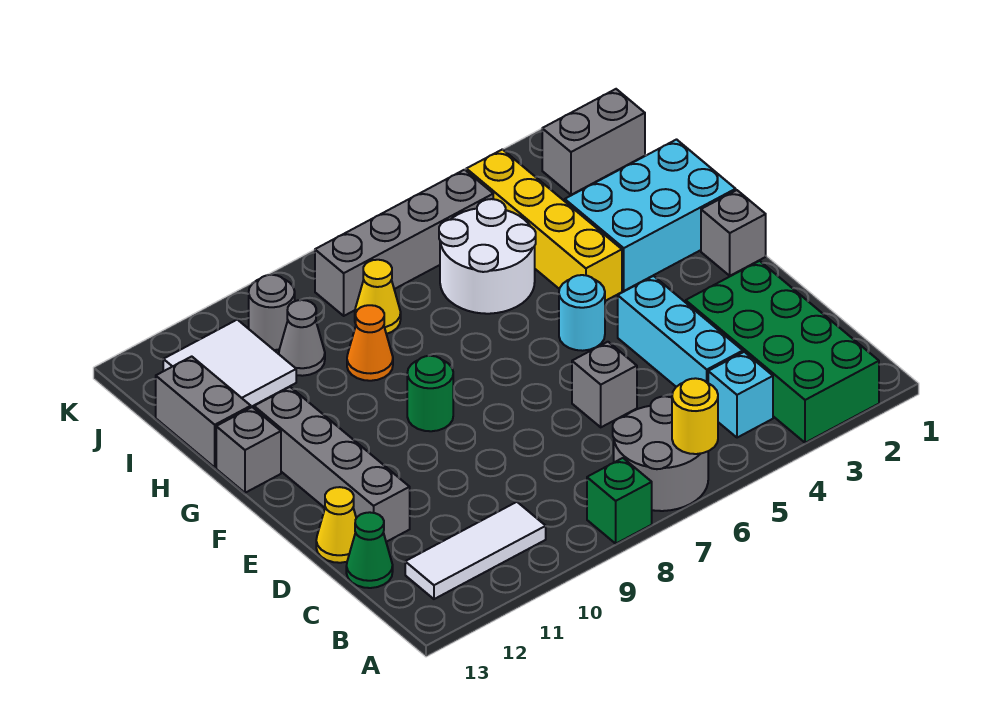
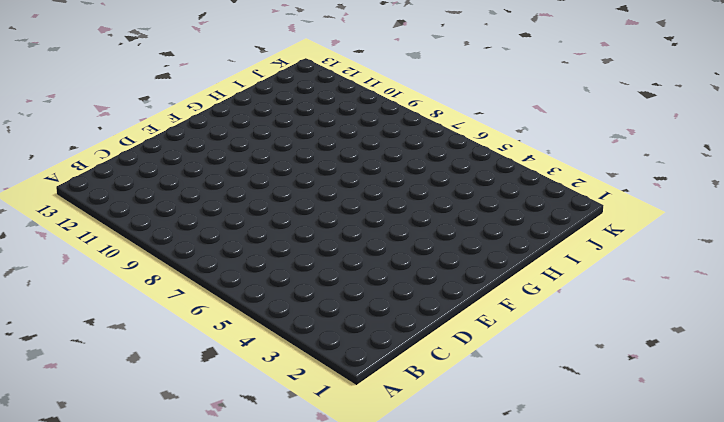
none -> green 2x4 brick [686,261,879,443]
none -> grey 2x2 round brick [613,396,708,511]
none -> green 1x1 brick [587,458,652,544]

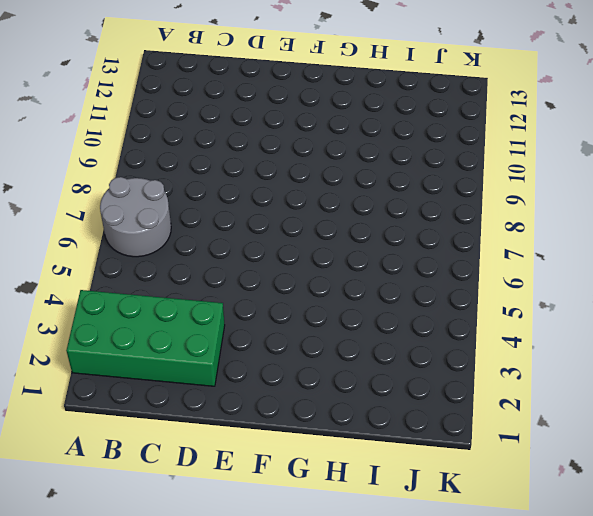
none -> green 1x1 brick [587,458,652,544]
none -> cyan 1x1 brick [708,352,773,438]
none -> white 1x3 tile [405,502,546,599]

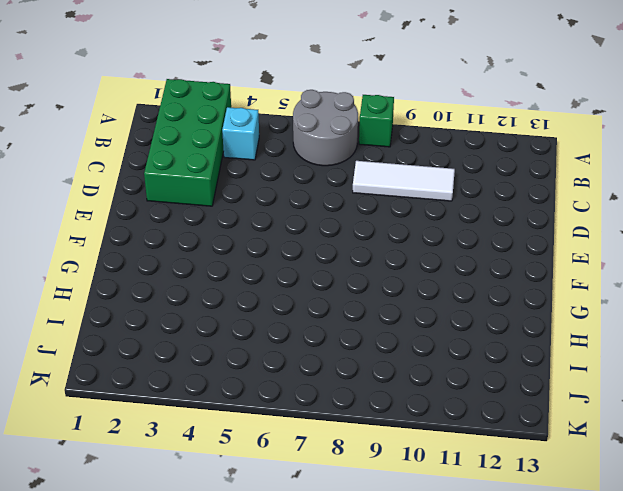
white 1x3 tile [353,161,455,201] -> white 1x3 tile moved to [405,502,546,599]
none -> cyan 1x3 brick [618,276,743,387]
none -> green 1x1 cone [346,512,393,588]
none -> grey 1x1 brick [572,342,637,427]

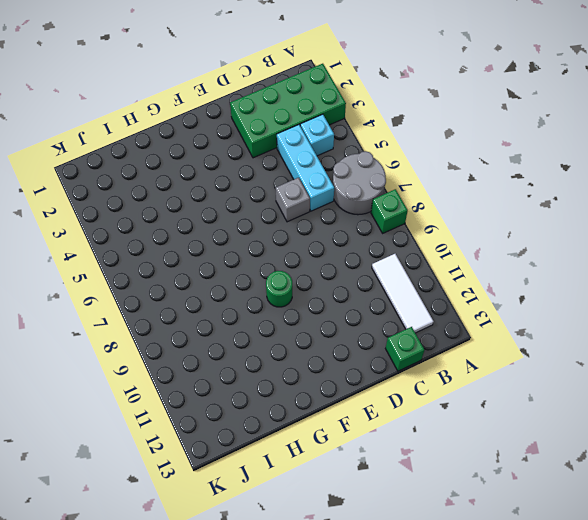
cyan 1x3 brick [277,125,334,211] -> cyan 1x3 brick turned to [618,276,743,387]
green 1x1 brick [386,327,424,371] -> green 1x1 cone [346,512,393,588]
none -> grey 1x4 brick [254,387,410,542]
none -> yellow 1x1 cone [316,487,356,563]
none -> grey 1x1 brick [701,190,766,276]

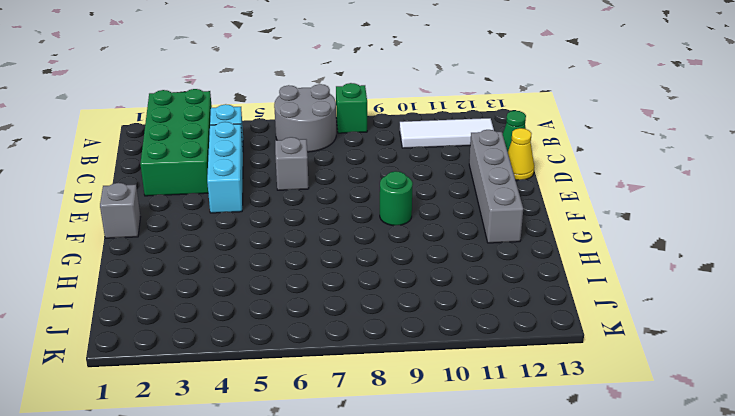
none -> cyan 1x1 round brick [559,275,605,351]
none -> cyan 2x3 brick [565,140,736,291]
none -> yellow 1x4 brick [466,149,622,301]

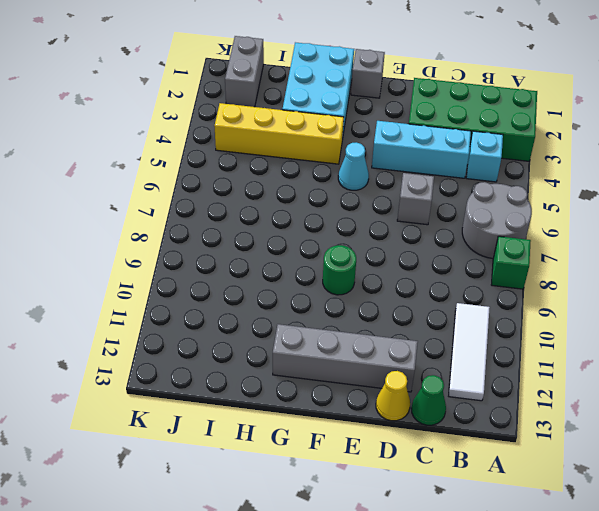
cyan 1x1 cone [338,142,369,190] -> cyan 1x1 round brick [559,275,605,351]
none -> grey 1x1 brick [216,407,281,493]
none -> white 2x2 round brick [439,199,536,314]
none -> orange 1x1 cone [347,305,393,381]

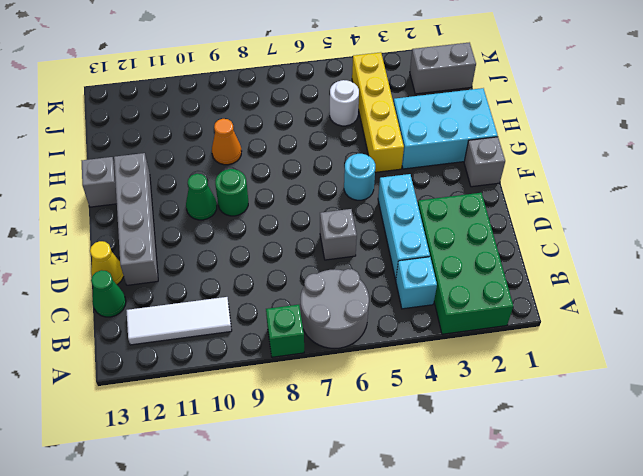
green 1x1 cone [186,174,217,220] -> none
white 1x1 round brick [330,80,359,126] -> white 2x2 round brick [439,199,536,314]
none -> grey 1x2 brick [156,356,251,467]
none -> yellow 1x1 cone [355,260,401,334]
none -> grey 1x1 cone [279,300,325,376]

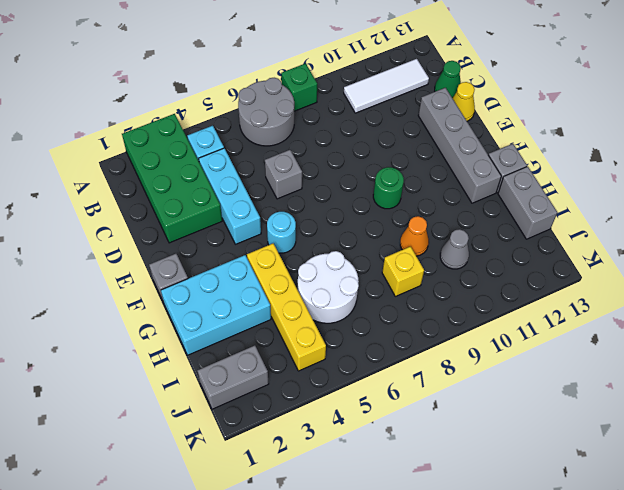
yellow 1x1 brick [382,247,424,296] -> yellow 1x1 cone [355,260,401,334]
none -> white 2x2 tile [163,320,296,407]
none -> grey 1x4 brick [315,170,493,316]
none -> grey 1x1 round brick [249,275,295,350]

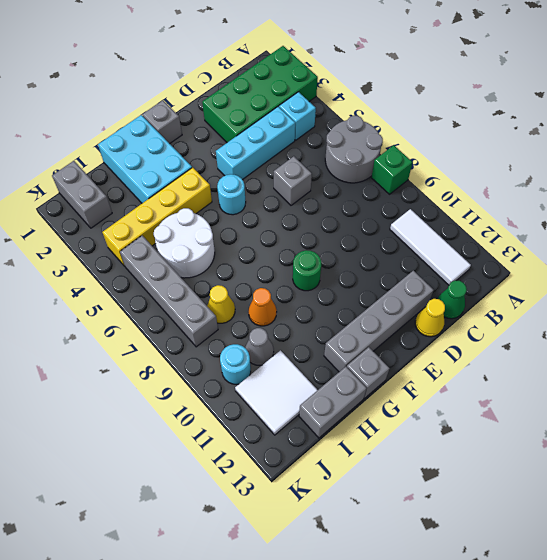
cyan 1x1 round brick [220,344,251,384] -> grey 1x1 round brick [249,275,295,350]
none -> yellow 1x1 round brick [672,378,718,454]

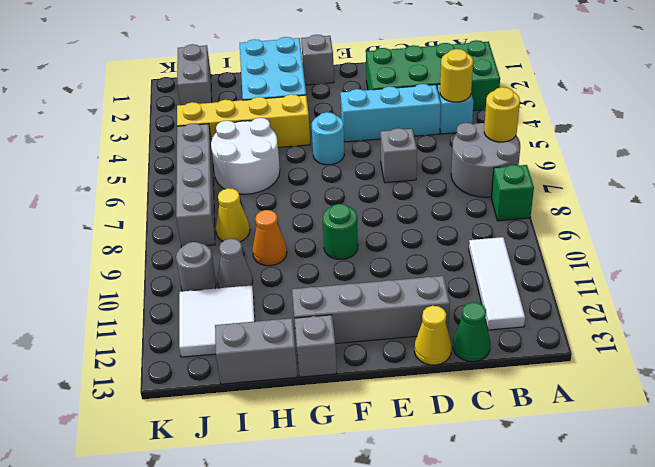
yellow 1x1 round brick [440,49,473,102] -> none

